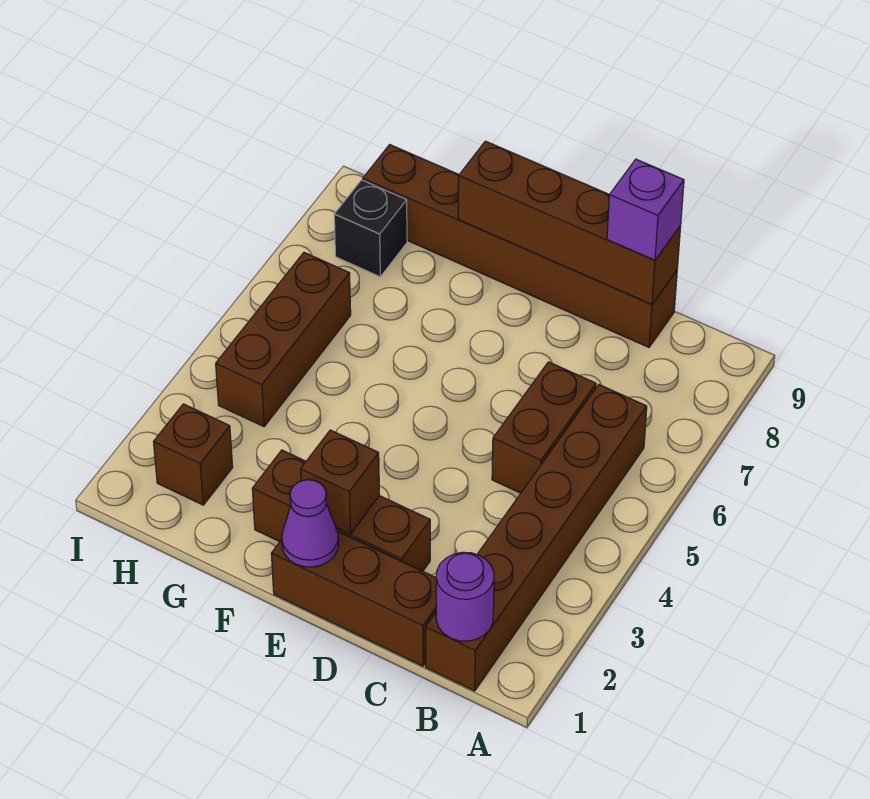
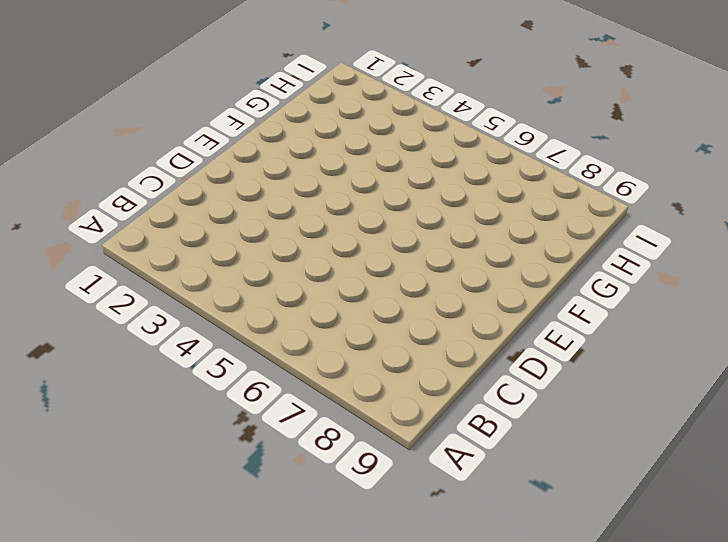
none -> brown 1x6 brick [426,385,647,691]
none -> brown 1x3 brick [271,531,436,666]
none -> brown 1x2 brick [492,362,596,493]

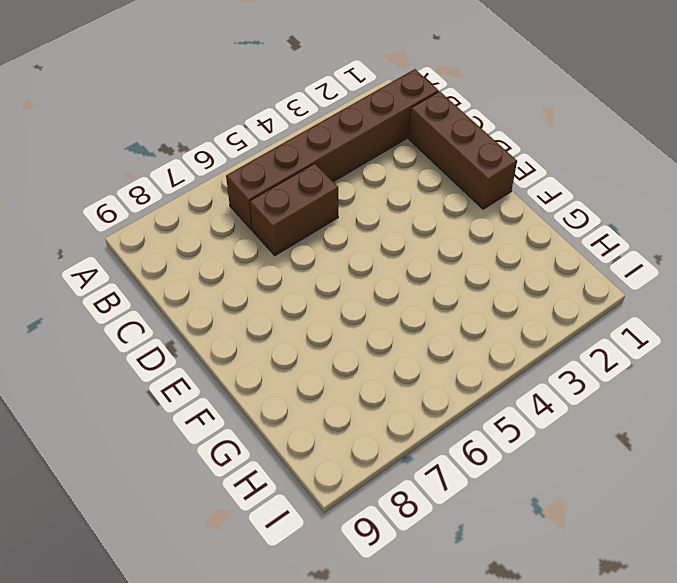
none -> brown 1x6 brick [363,145,677,347]
none -> brown 1x3 brick [252,450,430,571]
none -> brown 1x1 brick [154,404,233,505]

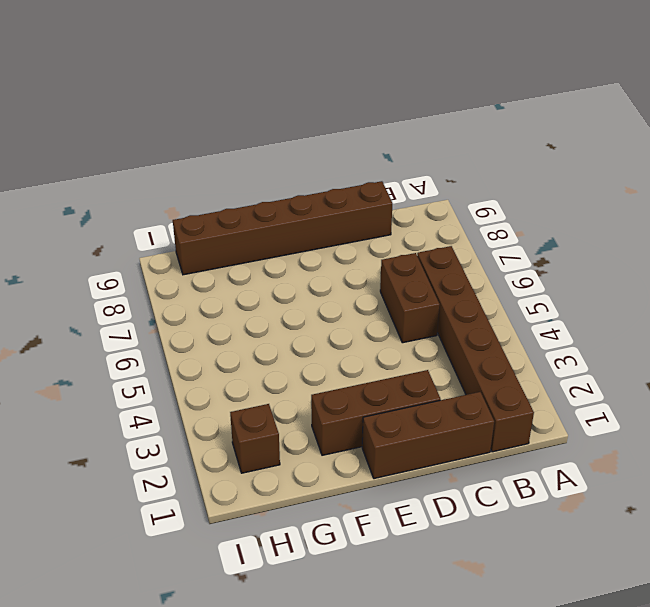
none -> brown 1x3 brick [216,253,351,427]
none -> black 1x1 brick [334,180,407,277]
none -> purple 1x1 round brick [436,552,494,641]

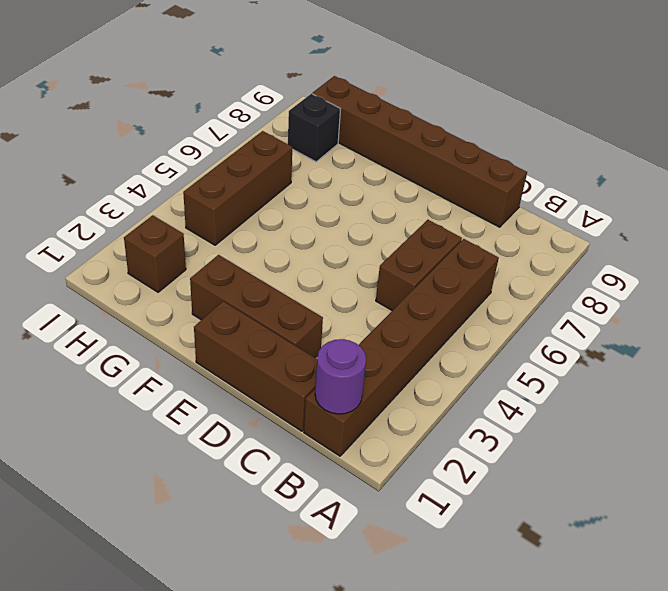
none -> brown 1x4 brick [458,141,681,304]
none -> purple 1x1 cone [282,480,339,567]
none -> brown 1x1 brick [301,430,379,534]

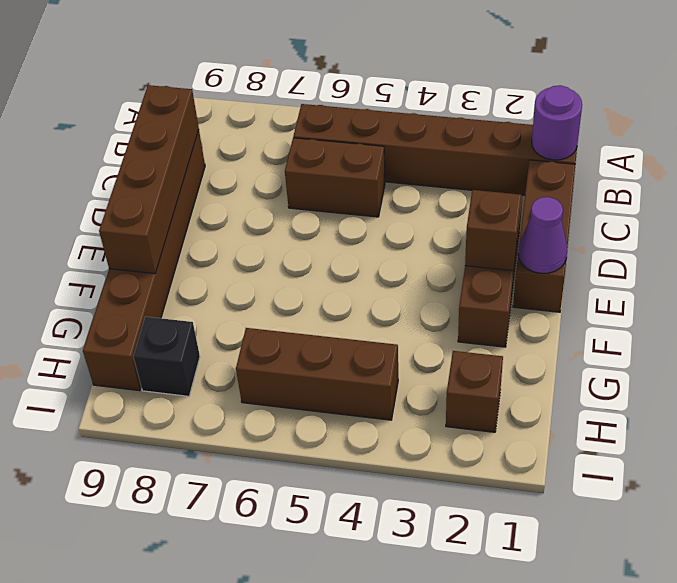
none -> purple 1x1 brick [607,159,684,260]

